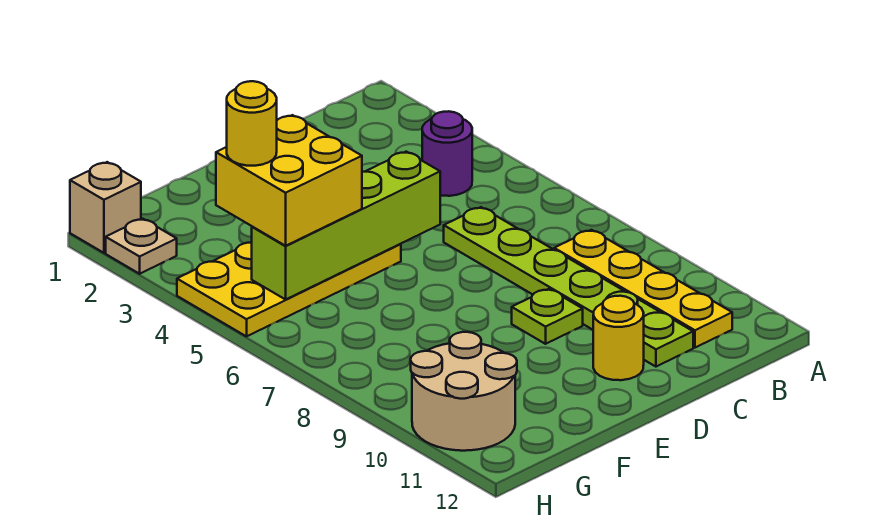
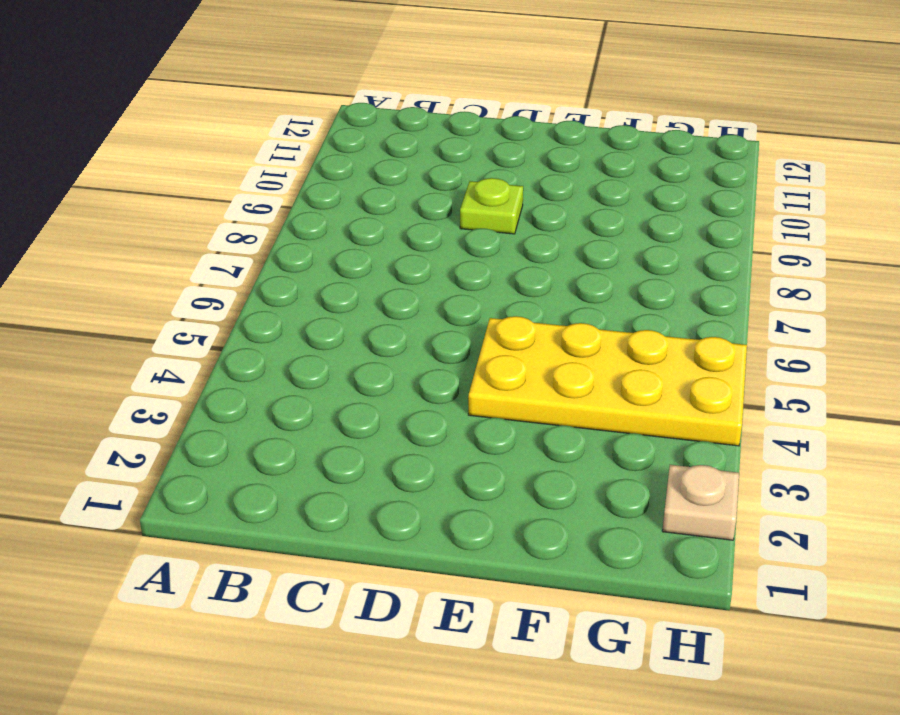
none -> purple 1x1 round brick [422,111,472,196]
none -> yellow 1x4 plate [554,230,732,348]
none -> lime 1x6 plate [444,207,693,367]

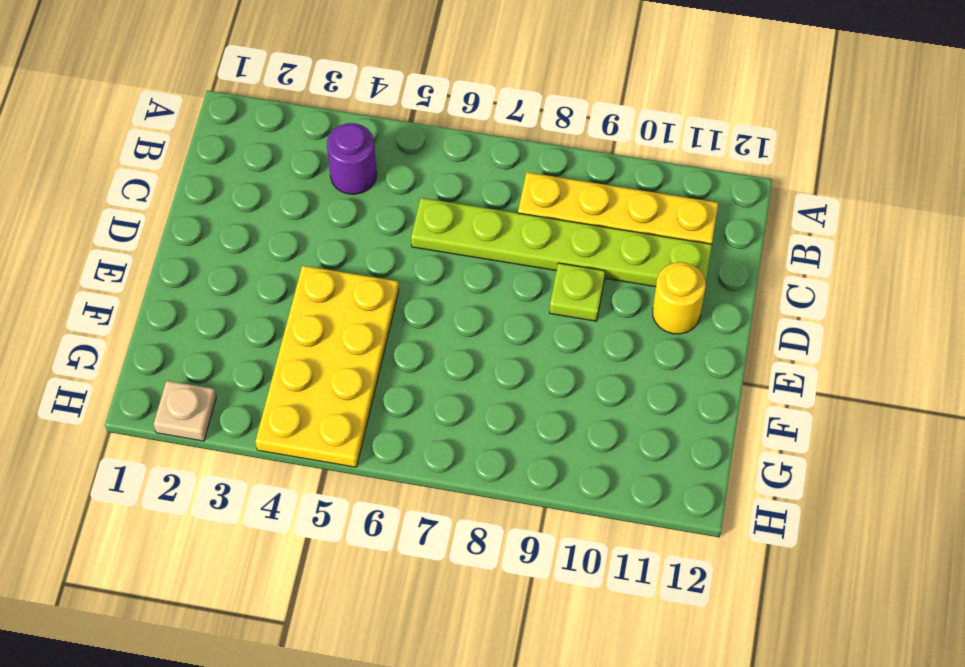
none -> tan 2x2 round brick [411,332,517,451]
none -> tan 1x1 brick [70,162,141,253]
none -> lime 1x4 brick [251,152,440,299]

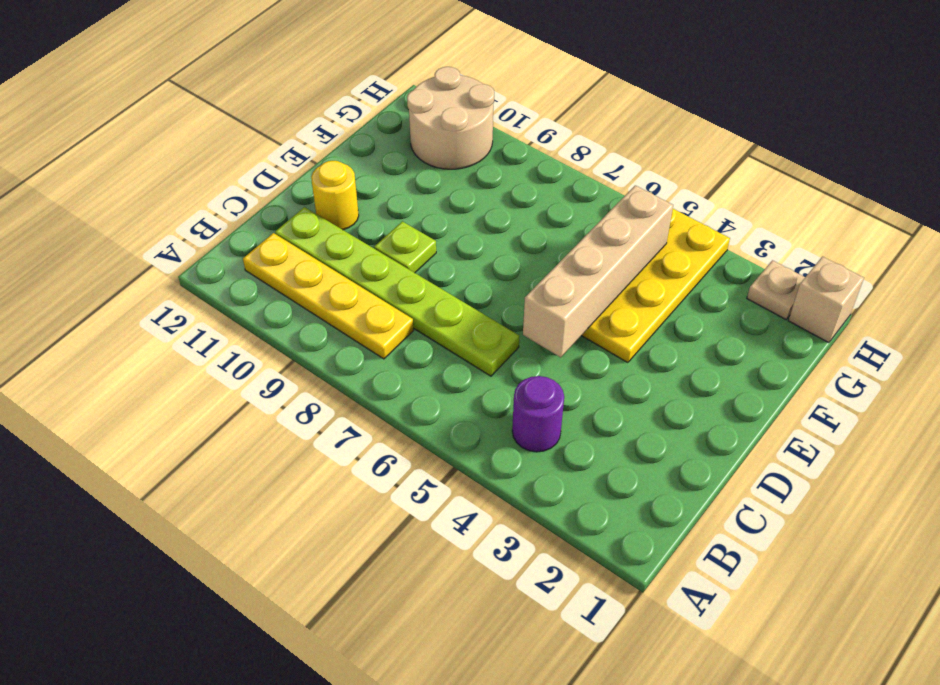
tan 1x4 brick [523,185,673,357] -> lime 1x4 brick [251,152,440,299]
none -> yellow 2x2 brick [216,115,362,246]
none -> yellow 1x1 round brick [227,81,277,166]

